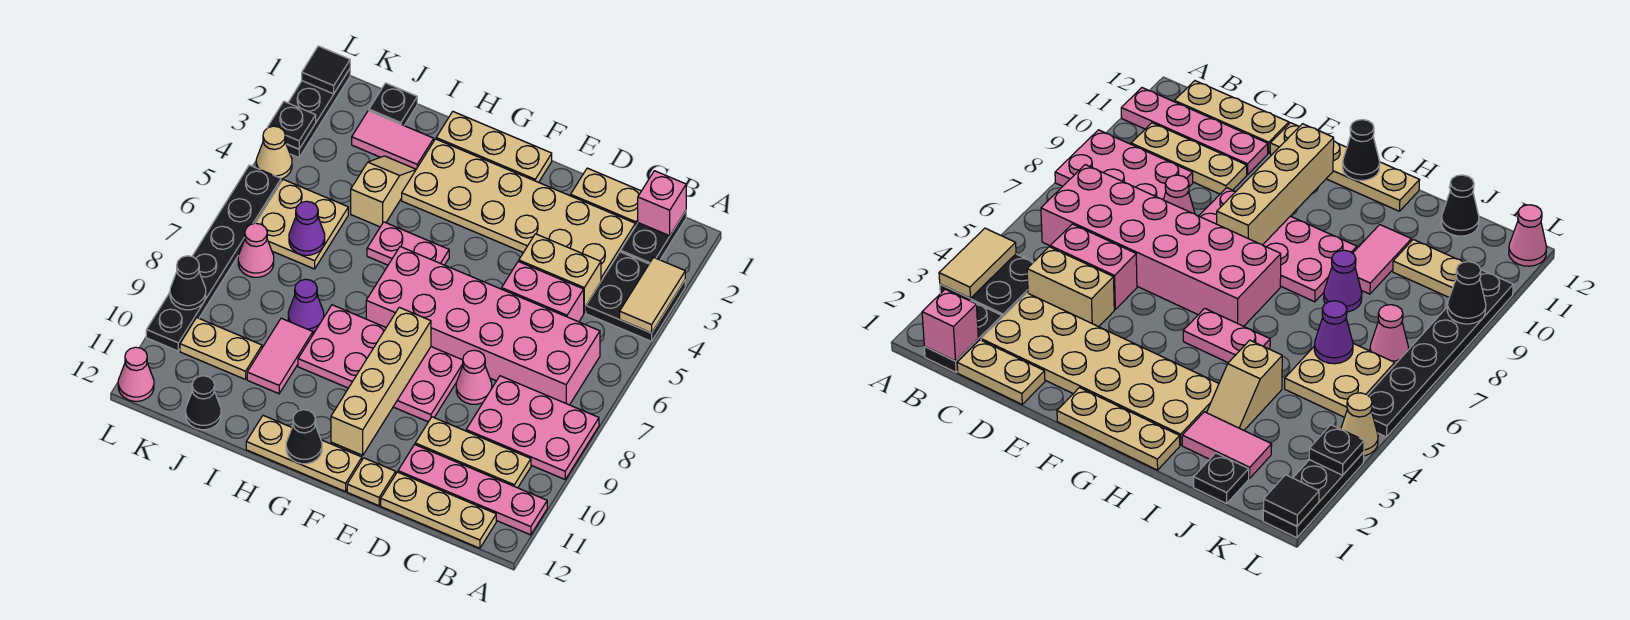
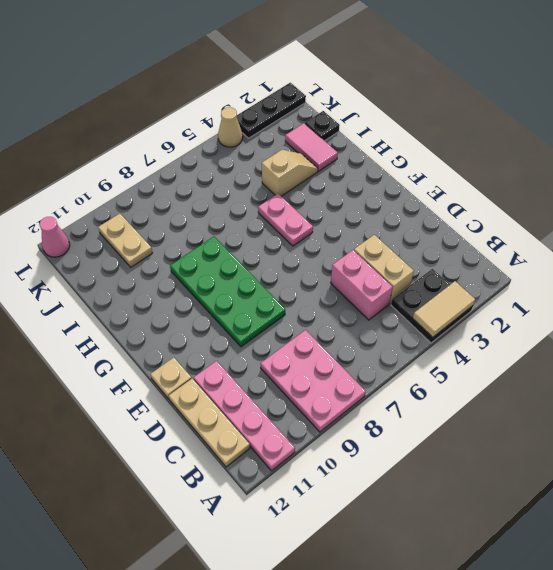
green 2x4 plate [170,236,285,347] -> pink 2x4 plate [298,305,463,422]
none -> black 1x2 plate [621,211,686,264]
none -> pink 2x6 brick [366,247,600,405]
none -> tan 1x3 plate [415,417,531,488]
none -> tan 1x2 plate [571,168,641,226]

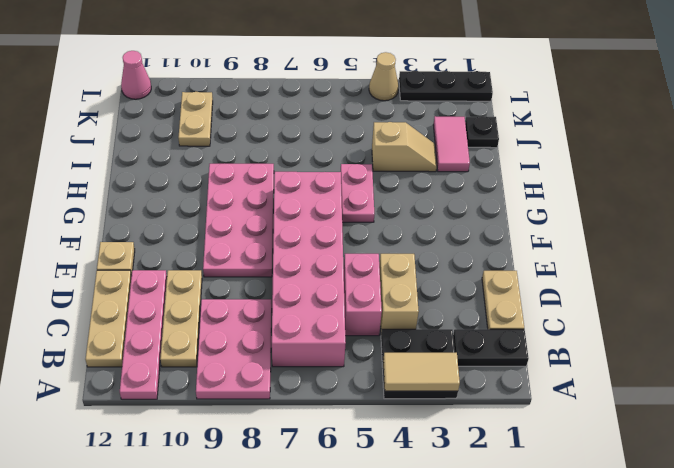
none -> tan 2x6 plate [402,139,635,281]
none -> pink 1x1 cone [456,350,492,404]
none -> tan 1x3 plate [436,112,552,182]
none -> tan 1x3 plate [246,416,362,492]

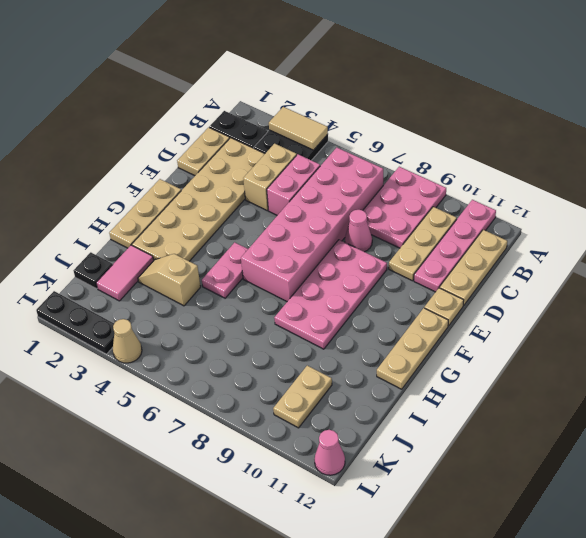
none -> purple 1x1 cone [288,279,324,332]
none -> pink 1x2 tile [247,318,313,394]
none -> tan 2x2 plate [256,180,348,269]
none -> black 1x1 cone [186,376,221,430]

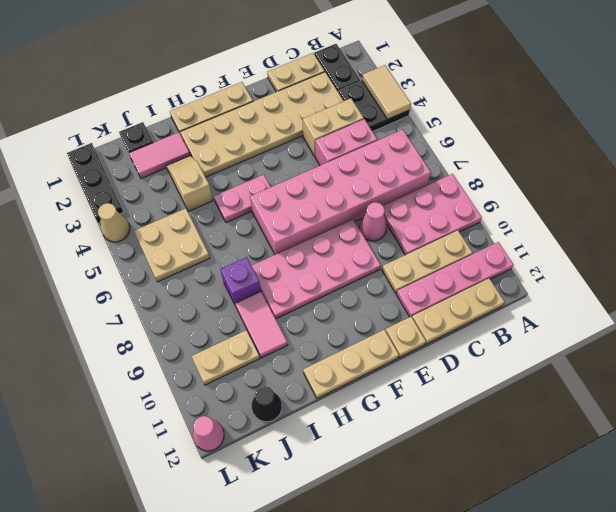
purple 1x1 brick [220,257,261,306] -> purple 1x1 cone [288,279,324,332]
none -> pink 1x1 cone [238,223,274,277]
none -> black 1x6 plate [146,165,281,351]
none -> pink 1x1 brick [638,171,686,236]
none -> tan 1x4 brick [331,307,431,455]

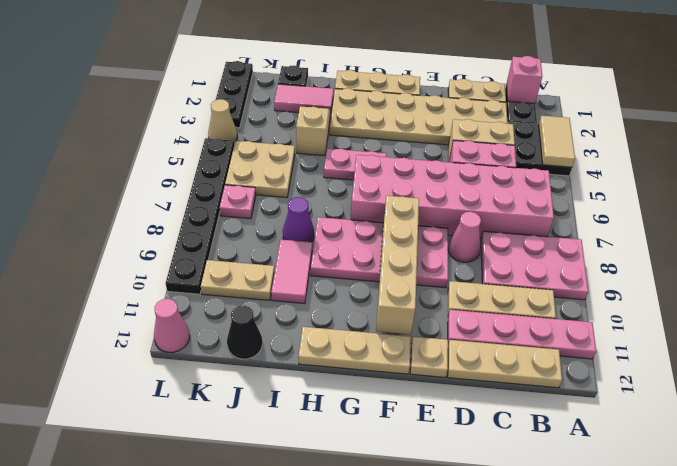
pink 1x1 plate [220,185,256,219] -> pink 1x1 cone [238,223,274,277]
none -> black 1x1 cone [286,410,322,464]
none -> purple 1x1 cone [289,201,325,255]
none -> black 1x1 tile [302,46,350,94]
none -> black 1x1 plate [267,102,316,149]

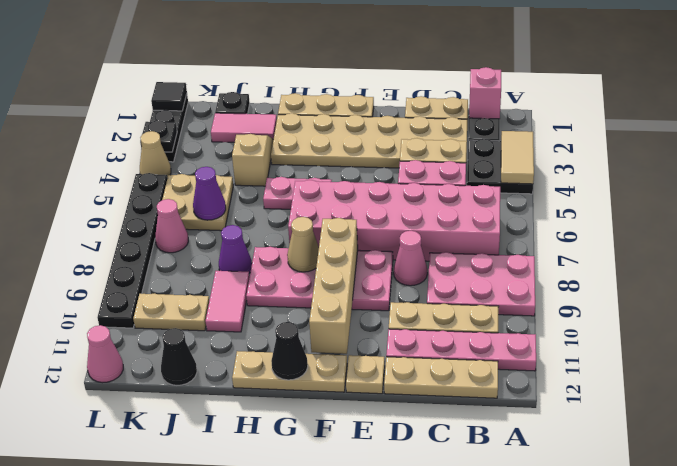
tan 1x1 cone [287,217,319,272] -> none
none -> black 1x1 cone [170,256,206,310]

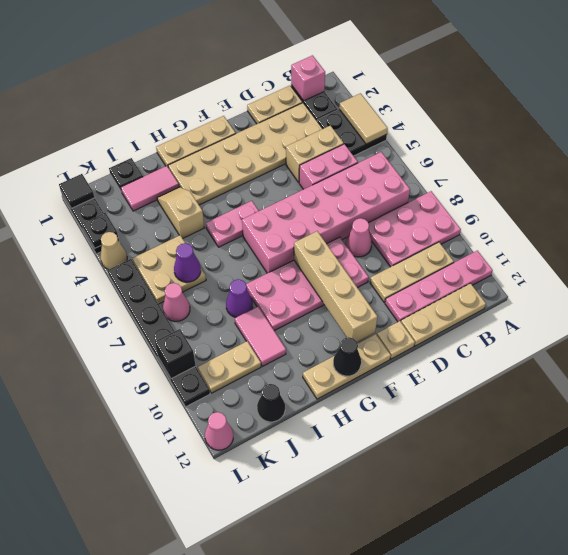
black 1x1 brick [155,329,196,379] -> black 1x1 cone [170,256,206,310]

